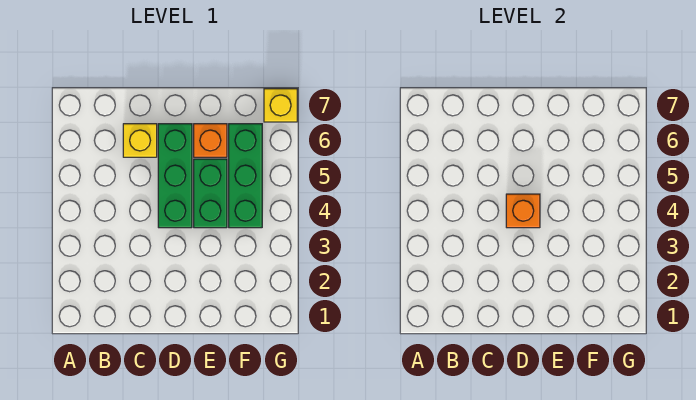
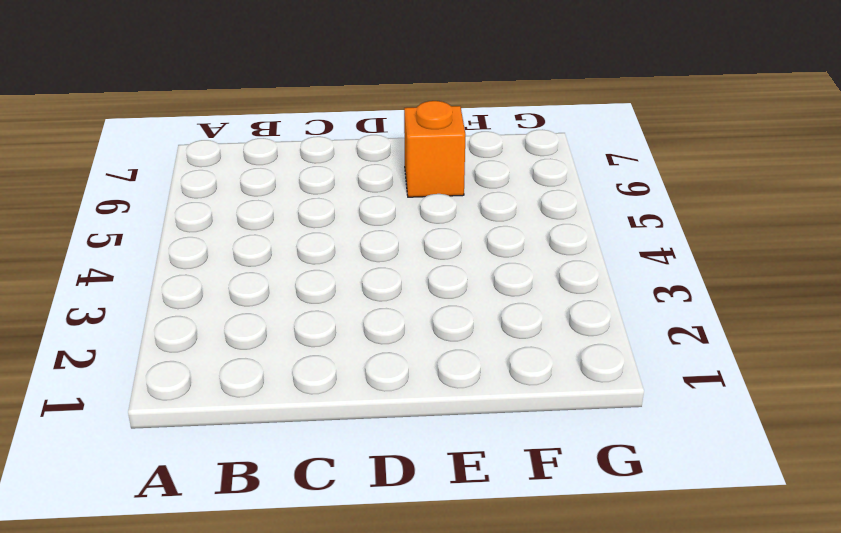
none -> yellow 1x1 brick [123,124,157,157]
none -> green 1x3 brick [158,124,192,228]

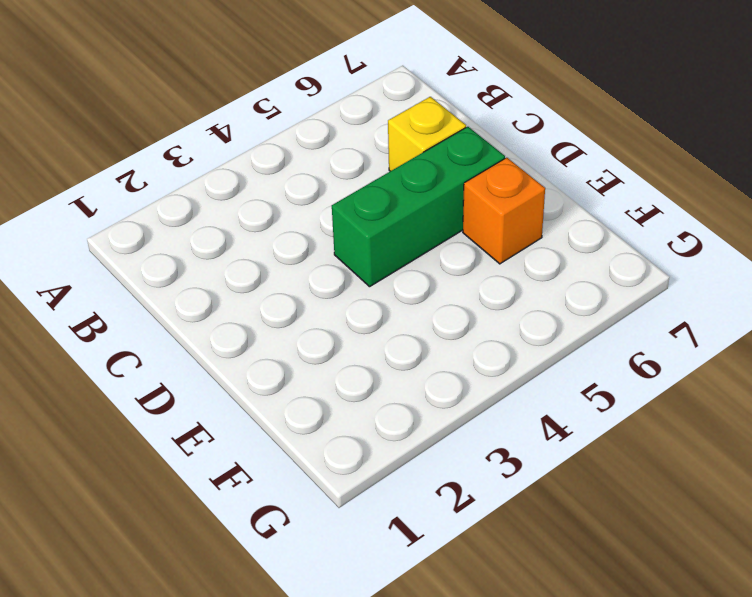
none -> green 1x2 brick [194,159,227,228]
none -> green 1x3 brick [229,124,262,228]

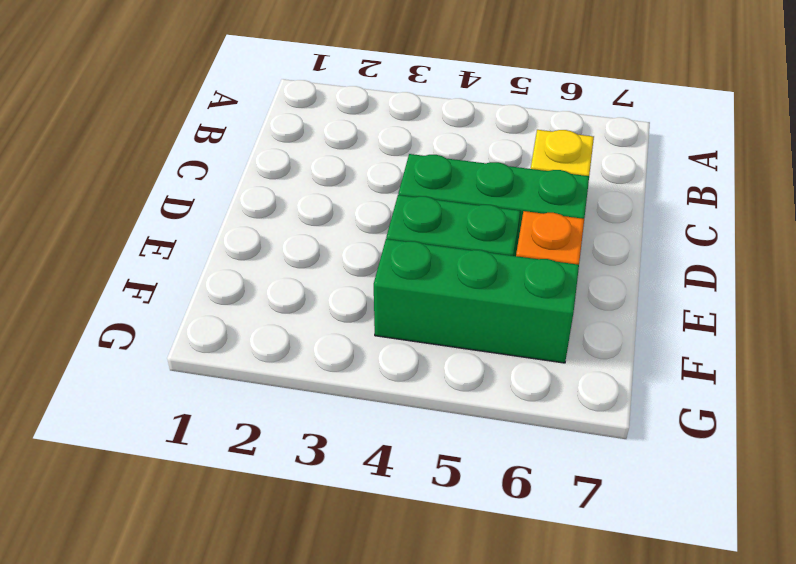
none -> yellow 1x1 brick [264,89,297,122]
none -> orange 1x1 brick [506,194,540,228]

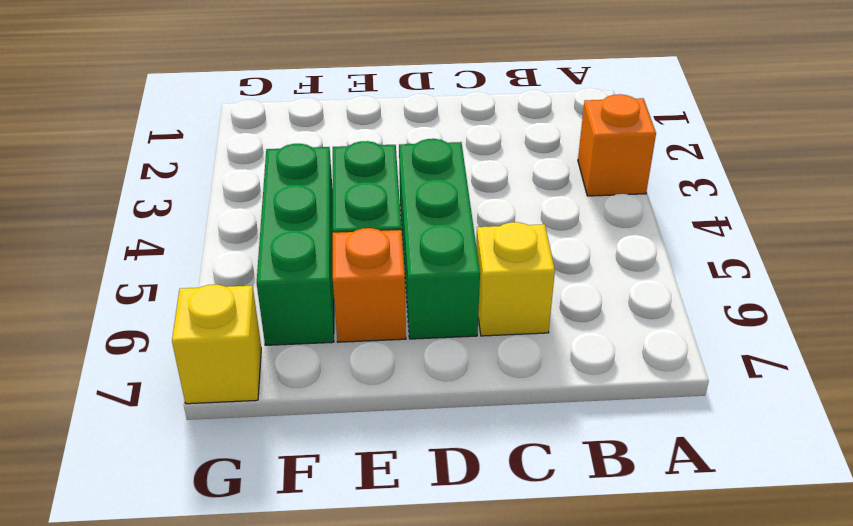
orange 1x1 brick [578,94,656,196] -> orange 1x1 brick moved to [506,194,540,228]

